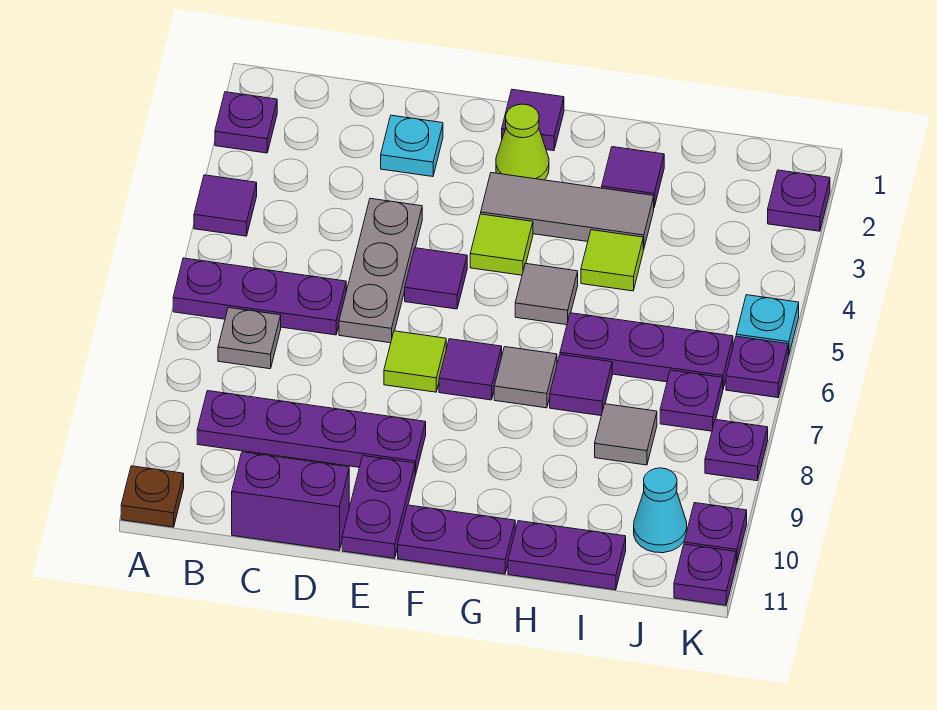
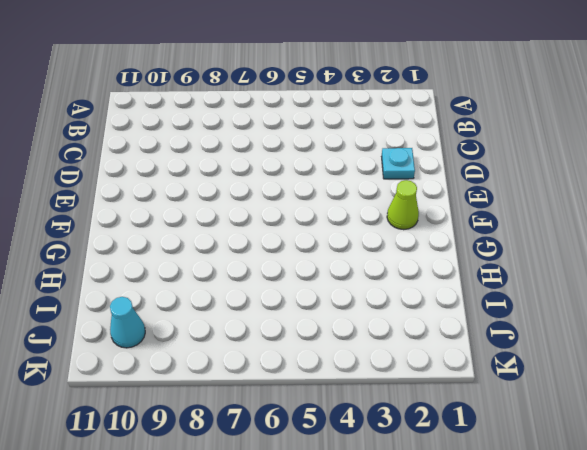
none -> purple 1x1 plate [215,92,277,153]
none -> purple 1x1 tile [194,175,257,236]
none -> purple 1x3 plate [173,258,346,335]
none -> brown 1x1 plate [121,466,184,527]

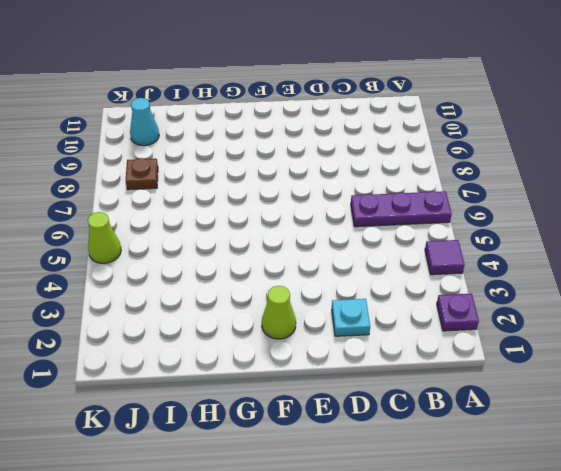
brown 1x1 plate [126,158,158,190] -> brown 1x1 plate moved to [121,466,184,527]
lime 1x1 cone [88,212,121,263] -> cyan 1x1 plate [736,295,799,356]
none -> grey 1x1 plate [218,307,281,369]
none -> purple 1x4 plate [197,391,426,475]
none -> purple 1x2 brick [232,452,349,551]
none -> grey 1x3 plate [339,198,422,343]

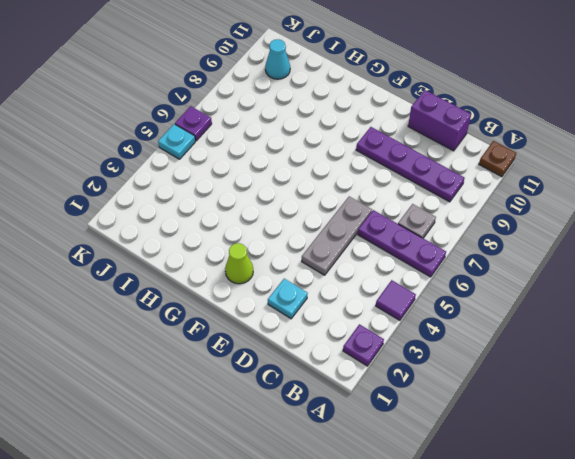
none -> purple 1x1 tile [405,248,467,309]
none -> lime 1x1 tile [384,331,446,392]
none -> purple 1x2 plate [342,456,415,559]
none -> purple 1x1 tile [502,89,564,151]

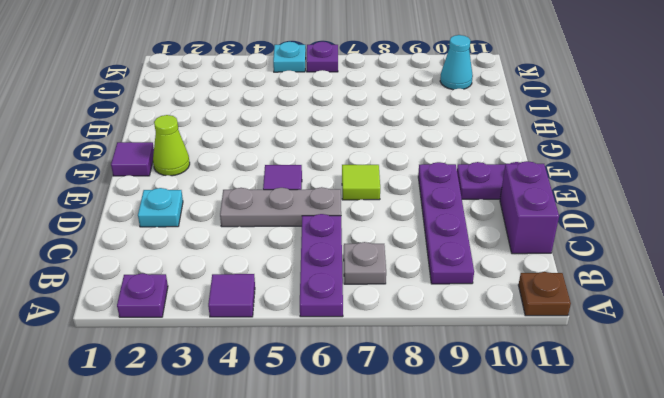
none -> grey 1x3 tile [481,173,654,249]
none -> lime 1x1 tile [470,214,533,275]
none -> purple 1x1 tile [439,339,502,400]
none -> purple 1x2 plate [398,505,515,574]

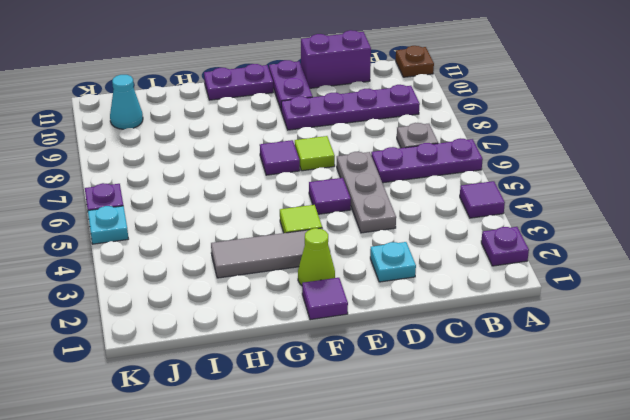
none -> grey 1x1 tile [515,263,578,325]
none -> grey 1x1 tile [494,347,557,408]
none -> purple 1x1 tile [602,147,664,207]
none -> lime 1x1 tile [581,230,643,291]

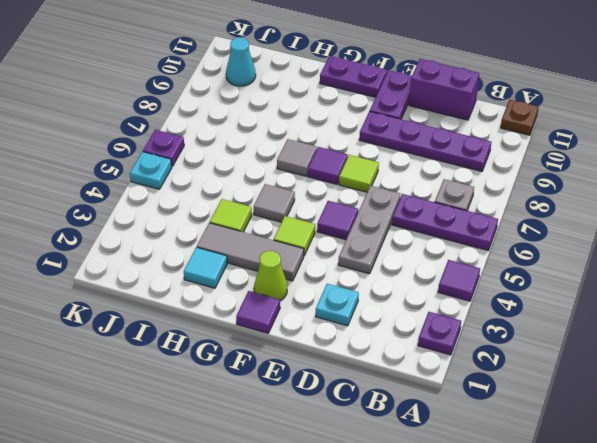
cyan 1x1 tile [184,247,227,288] -> purple 1x1 tile [602,147,664,207]
none -> purple 1x3 plate [560,313,733,388]
none -> purple 1x1 tile [550,355,612,416]
none -> purple 1x2 plate [508,521,626,590]
none -> grey 1x1 tile [595,404,657,465]

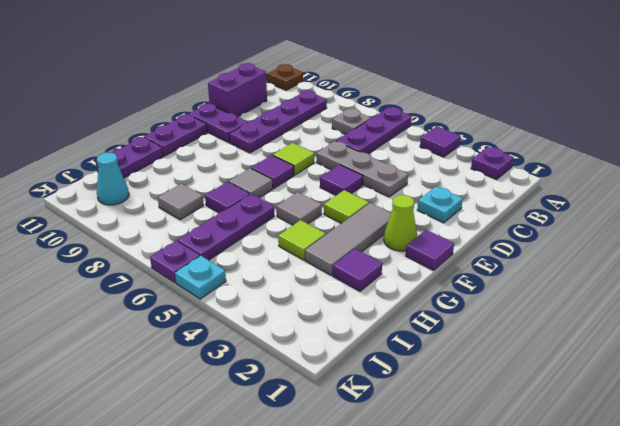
none -> purple 1x1 plate [660,370,723,431]
none -> purple 1x1 plate [768,170,830,231]
none -> purple 1x1 plate [705,420,768,481]
none -> purple 1x1 plate [684,503,747,564]

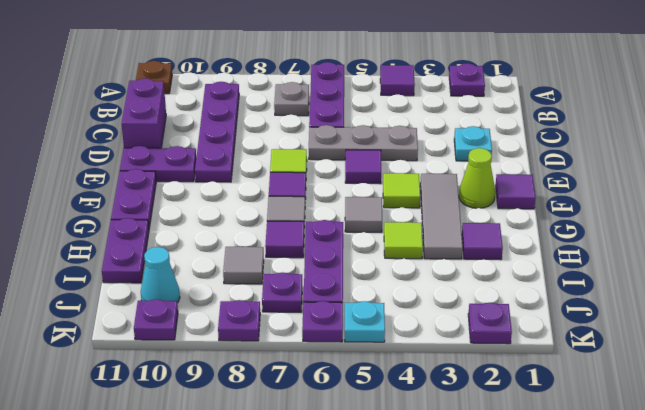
none -> purple 1x1 plate [674,544,736,605]

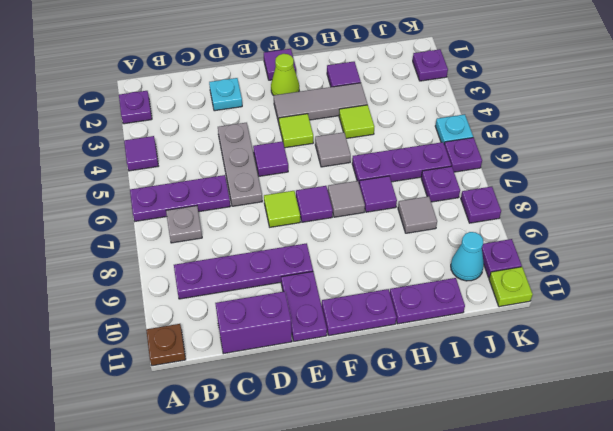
lime 1x1 plate [489,267,533,307] -> purple 1x1 plate [674,544,736,605]

